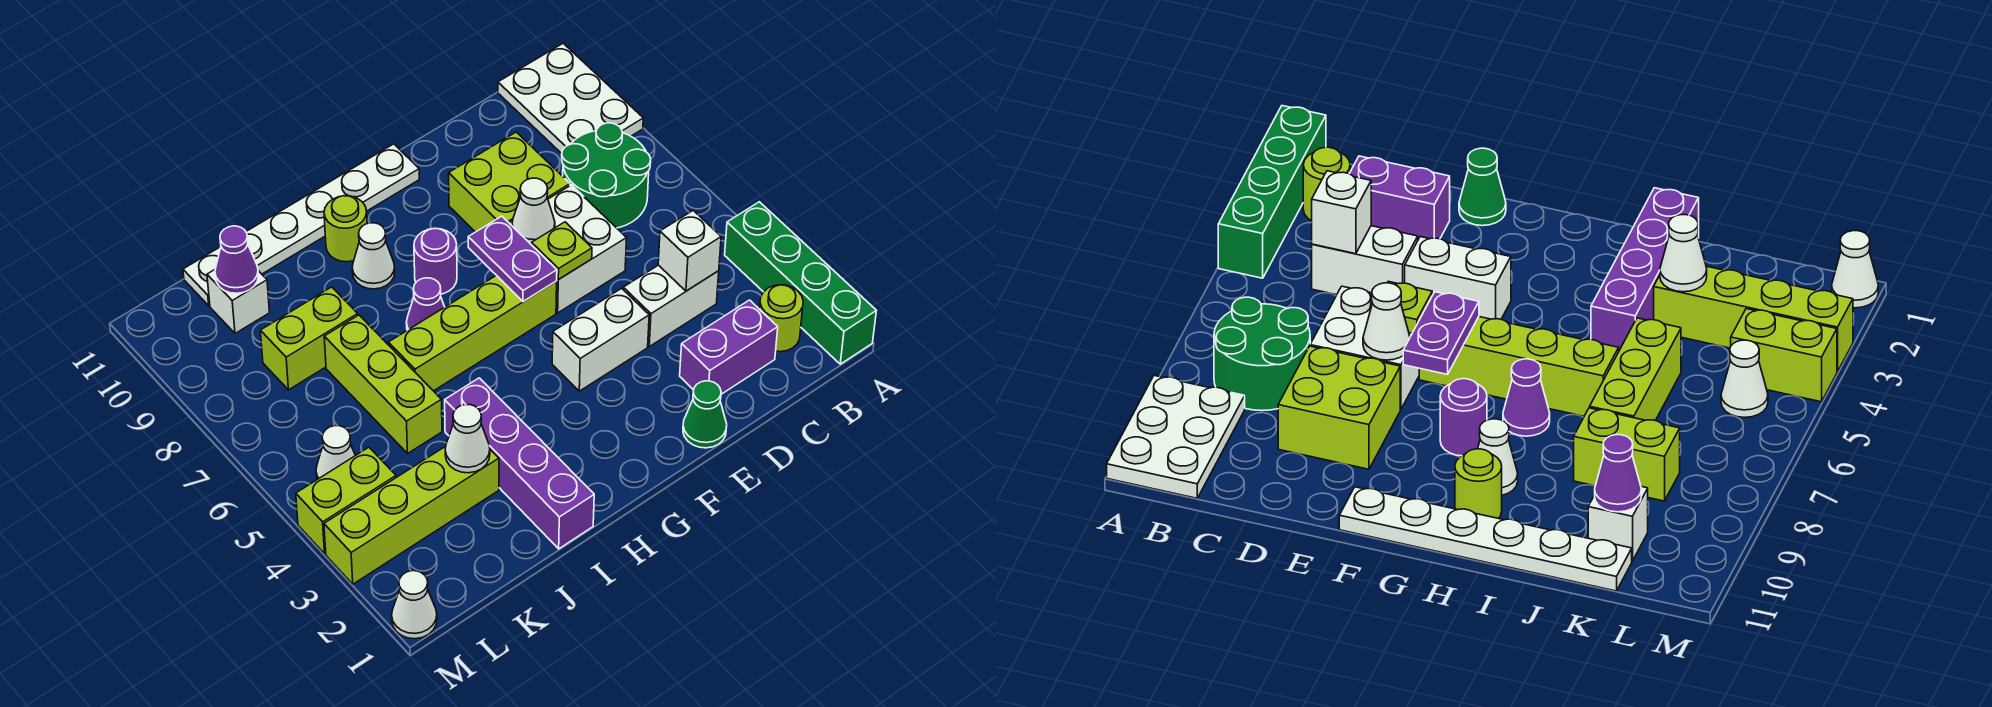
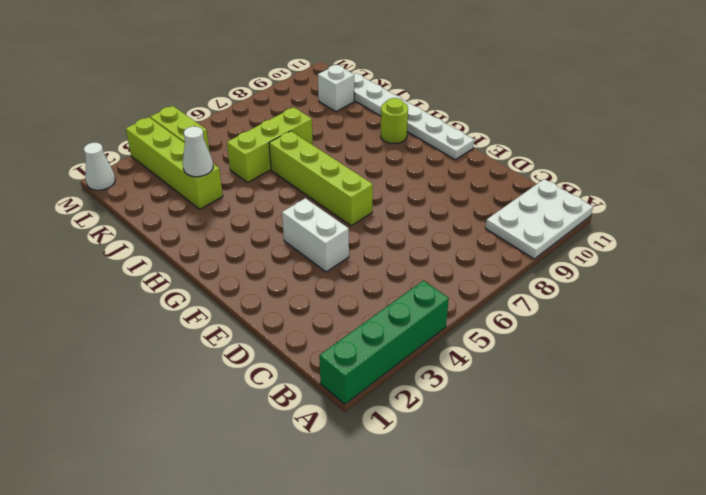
none -> lime 1x1 round brick [760,285,803,352]
none -> green 2x2 round brick [562,123,651,228]
none -> purple 1x2 brick [680,300,778,394]
none -> white 1x2 brick [623,265,719,346]

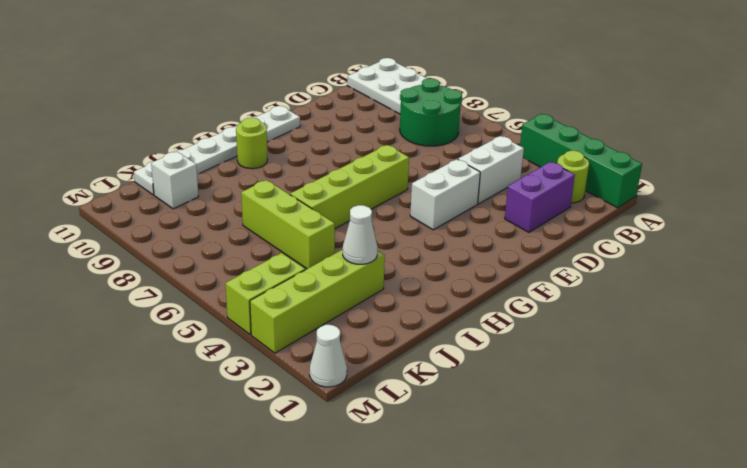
none -> white 2x2 brick [510,185,627,313]
none -> lime 2x2 brick [449,132,570,232]
none -> green 1x1 cone [683,381,727,448]
none -> purple 1x1 round brick [414,228,457,294]

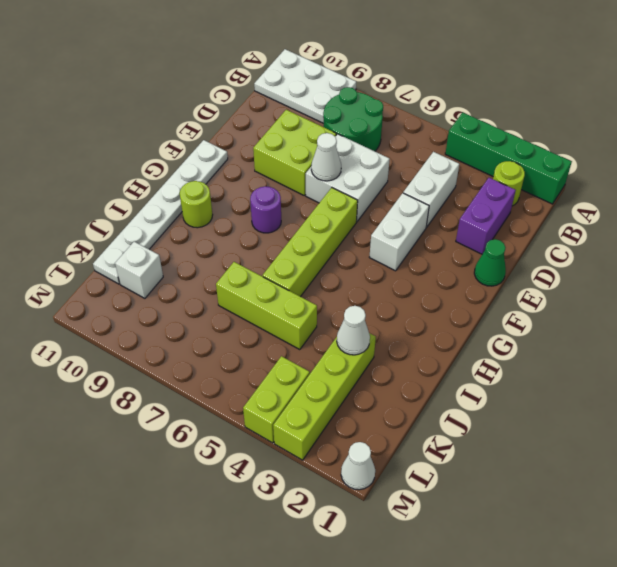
none -> purple 1x1 cone [407,278,444,330]
none -> white 1x1 cone [352,223,395,289]
none -> purple 1x4 brick [445,378,594,549]
none -> lime 1x2 brick [260,287,358,390]

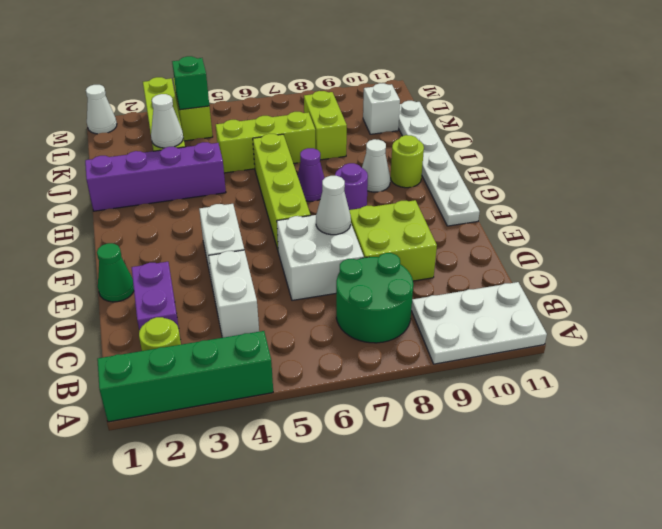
green 1x1 brick [172,56,209,110] -> none
none -> white 1x1 cone [316,426,355,480]
none -> white 1x1 brick [658,210,721,291]
none -> lime 1x1 plate [532,222,592,280]
none -> purple 1x2 plate [468,216,557,302]

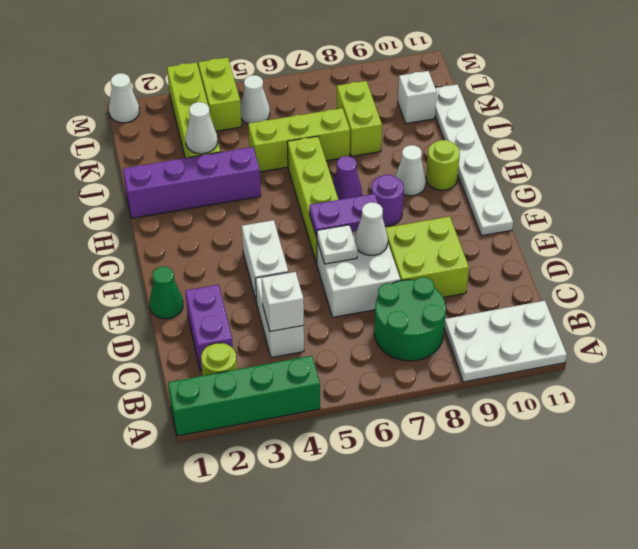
white 1x1 plate [317,225,357,264] -> lime 1x1 plate [532,222,592,280]
none -> purple 1x1 cone [215,226,258,293]

